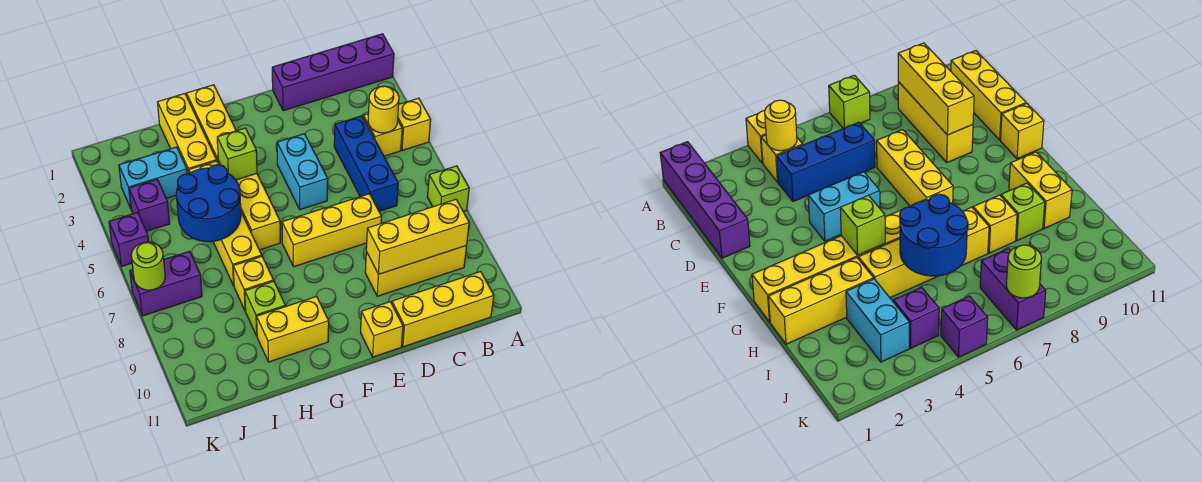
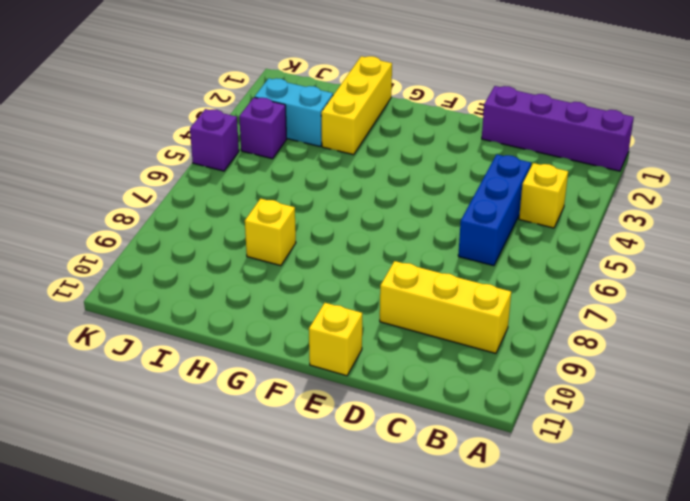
none -> yellow 1x1 brick [398,98,431,151]
none -> lime 1x1 brick [428,166,469,212]
none -> yellow 1x3 brick [392,272,494,347]

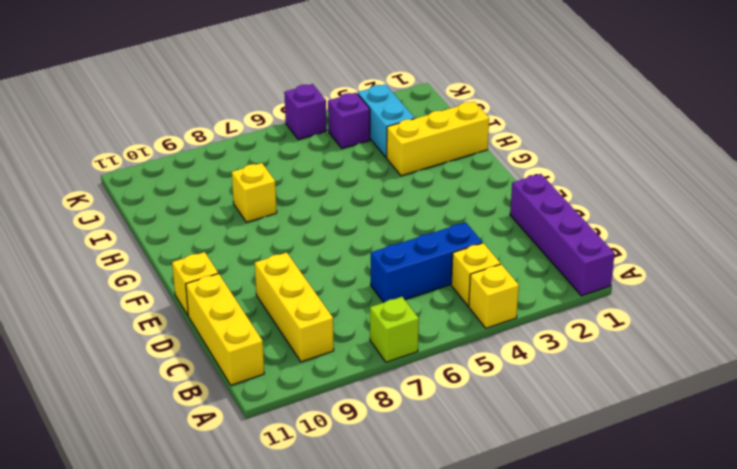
none -> yellow 1x3 brick [282,194,381,267]
none -> cyan 1x2 brick [277,134,328,210]
none -> yellow 1x6 brick [186,85,280,250]

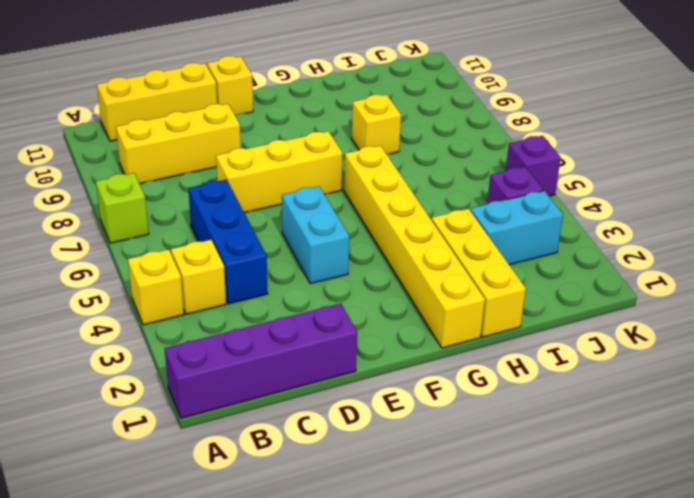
none -> yellow 1x2 brick [257,296,329,362]
none -> yellow 1x4 brick [189,161,262,286]
none -> lime 1x1 brick [245,281,285,336]

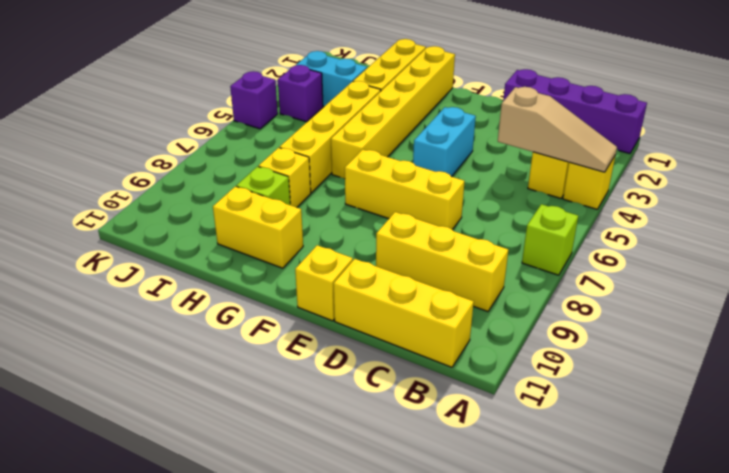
tan 1x3 slope [498,87,617,172] -> yellow 1x1 round brick [368,86,399,133]
none -> blue 1x3 brick [334,116,398,211]
none -> purple 1x2 brick [130,251,202,316]
none -> yellow 1x3 brick [366,199,469,274]

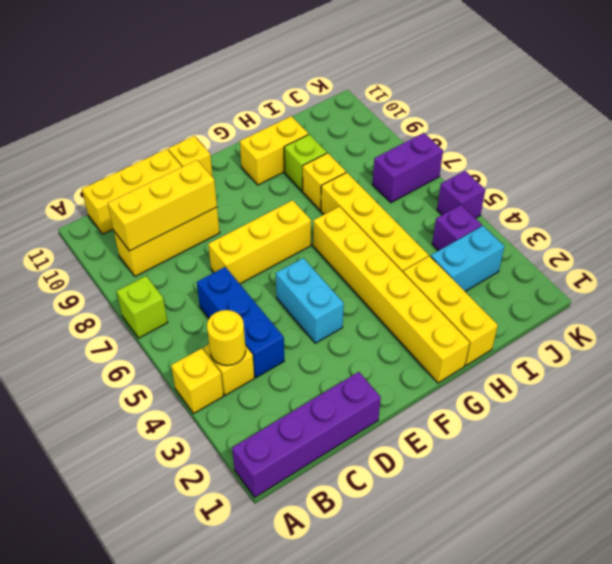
none -> lime 1x1 brick [217,128,257,180]
none -> blue 2x2 round brick [176,165,241,242]
none -> lime 1x1 round brick [131,242,165,290]

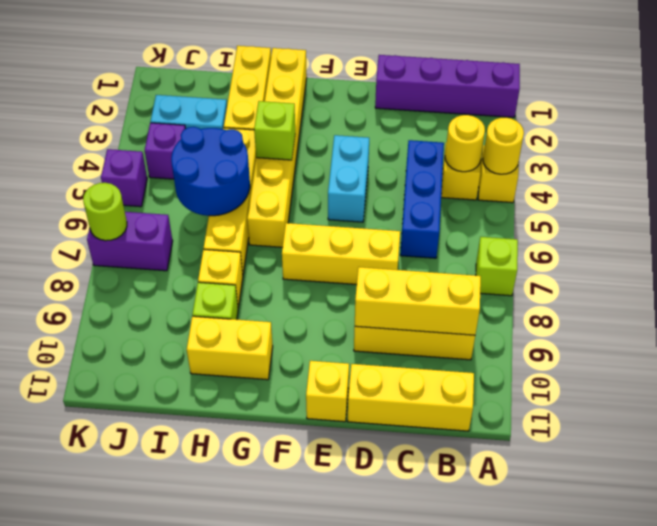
yellow 1x1 round brick [483,117,524,174] -> none

